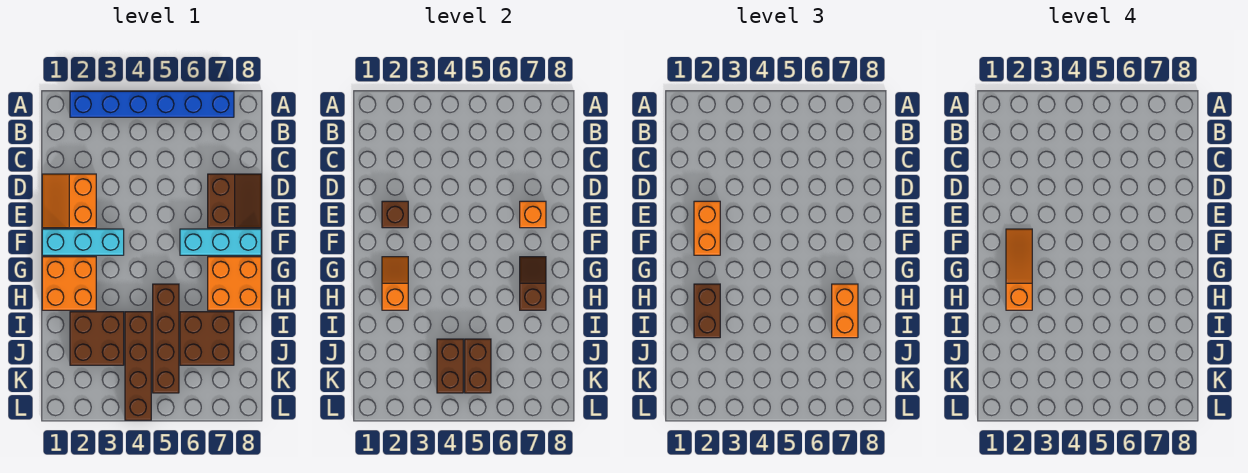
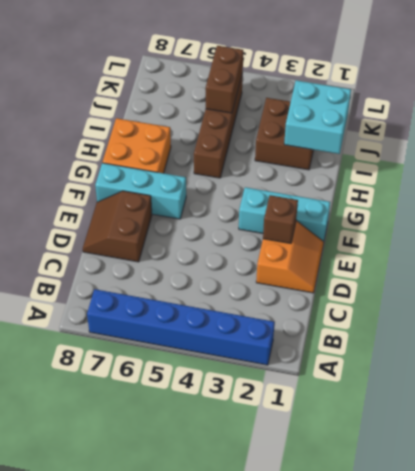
cyan 2x2 brick [284,80,351,154] -> none
none -> orange 2x2 brick [42,257,96,310]
none -> brown 1x4 brick [125,312,151,420]
none -> brown 2x2 brick [180,312,234,365]

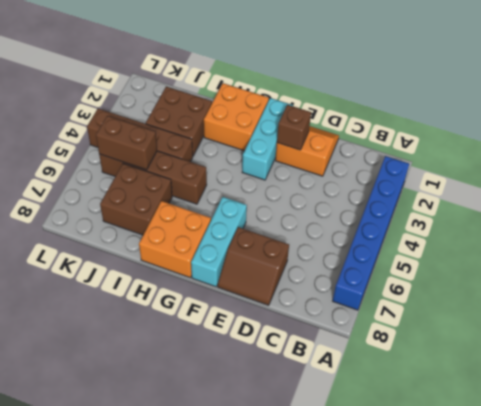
none -> orange 1x1 brick [520,201,546,228]
none -> orange 1x2 slope [382,257,408,310]
none -> brown 1x2 slope [520,257,546,310]

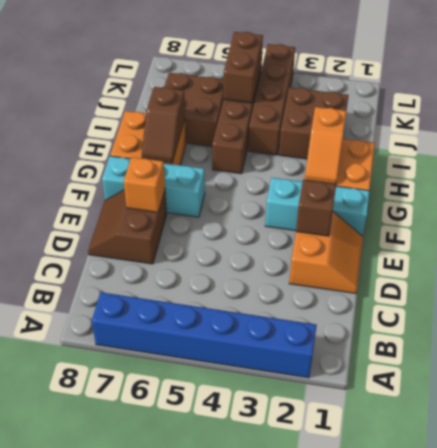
none -> brown 1x2 brick [437,339,463,393]
none -> orange 1x2 brick [694,201,720,255]
none -> brown 1x2 brick [694,284,720,338]

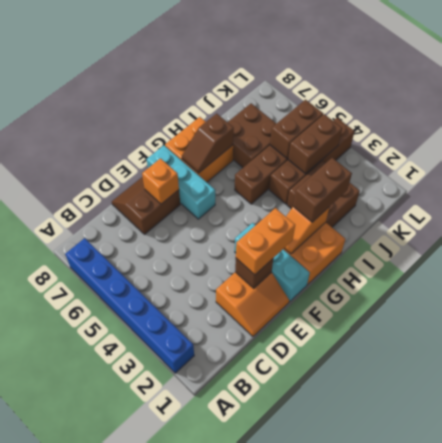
none -> orange 1x2 brick [832,284,858,338]
none -> orange 1x3 slope [1006,229,1032,310]

